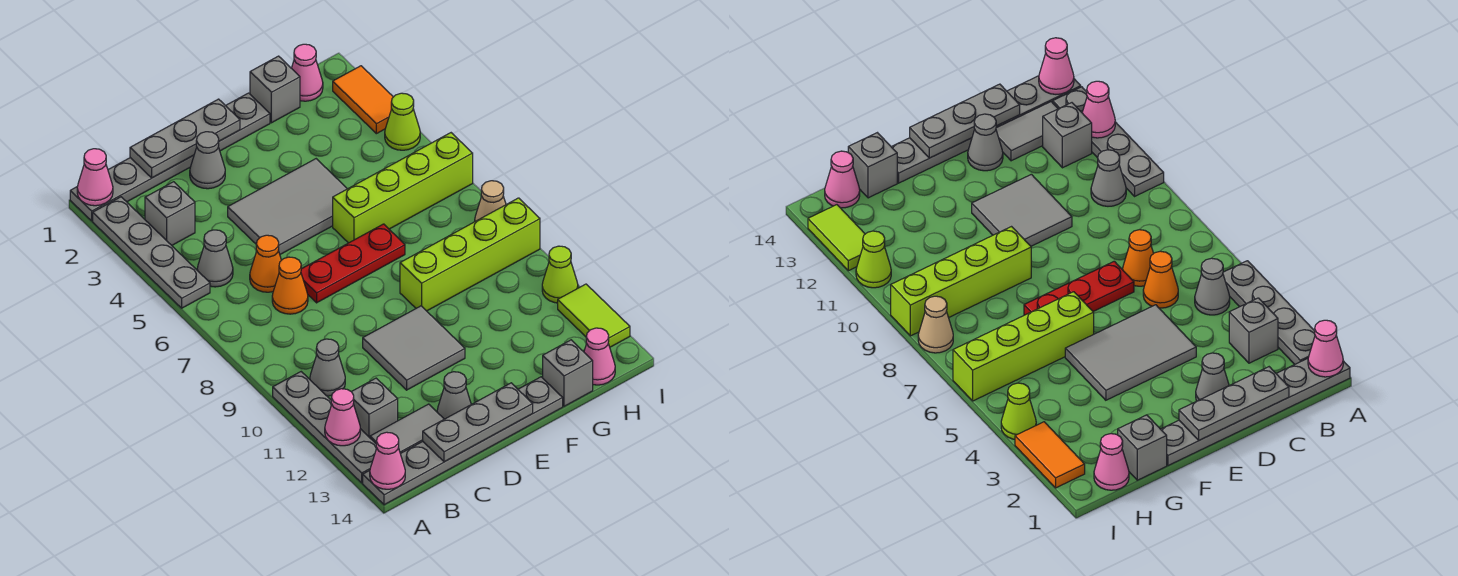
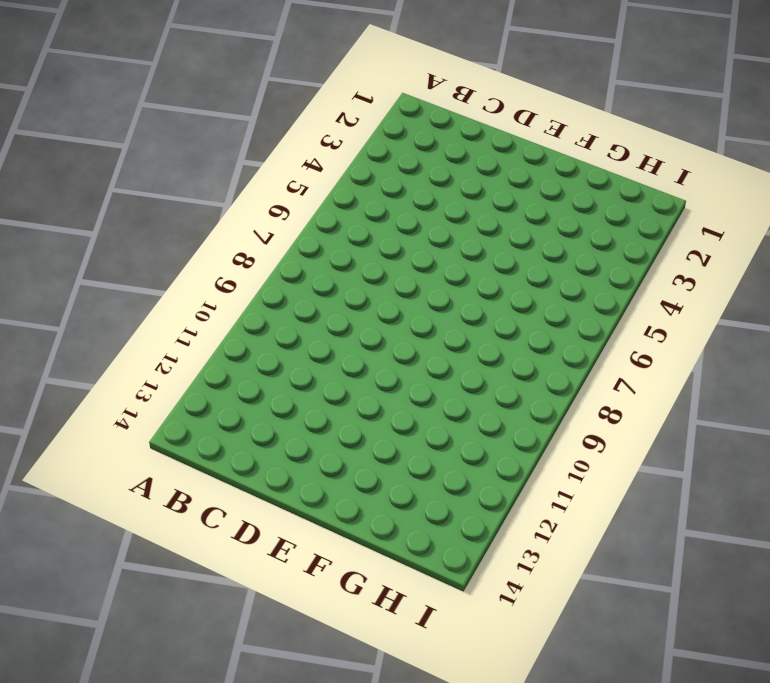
none -> grey 1x6 plate [70,93,270,221]
none -> grey 1x4 plate [93,197,210,308]
none -> grey 1x4 plate [273,372,377,483]
none -> grey 1x6 plate [363,377,563,505]

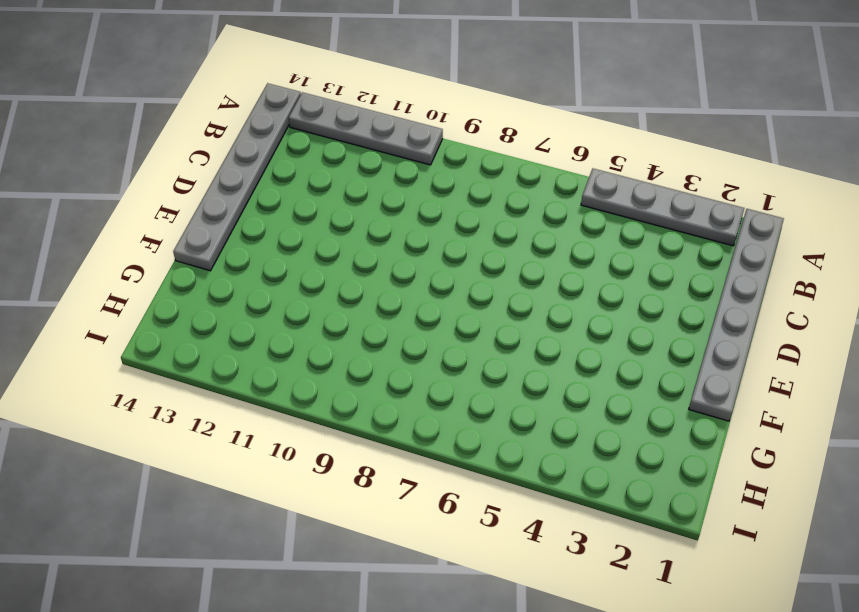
none -> grey 1x1 brick [145,182,195,245]
none -> grey 1x1 cone [197,230,233,287]
none -> grey 1x1 cone [310,339,345,396]
none -> grey 1x1 brick [352,378,398,438]

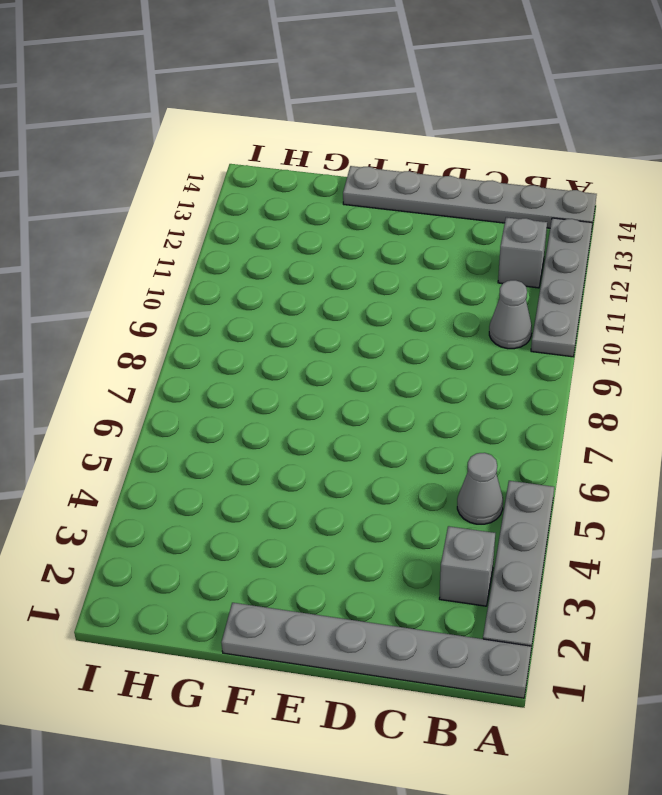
none -> grey 1x2 tile [370,404,444,454]
none -> orange 1x1 cone [250,235,281,292]
none -> orange 1x1 cone [272,257,308,314]
none -> grey 1x1 cone [190,132,225,189]

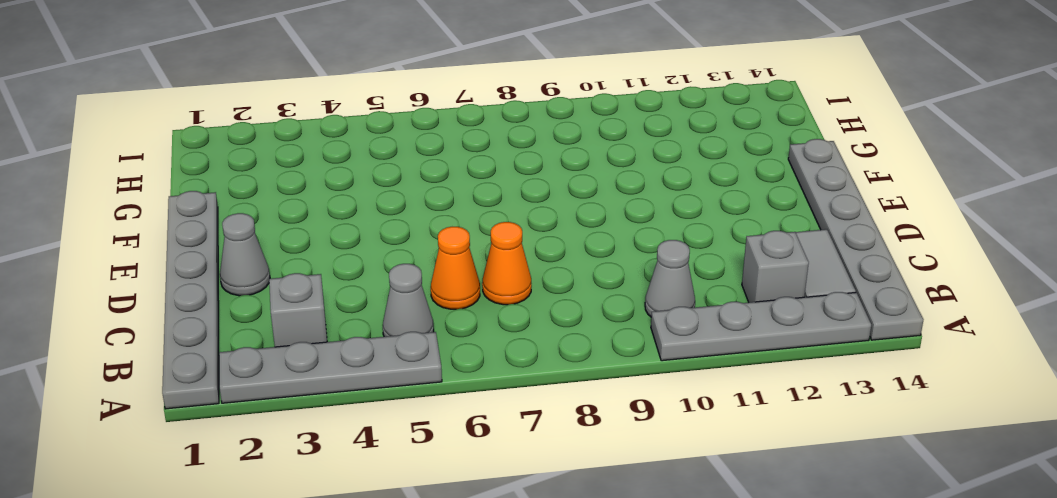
none -> grey 2x3 tile [228,159,347,254]
none -> red 1x3 plate [301,224,405,303]
none -> grey 2x2 tile [363,306,465,390]
none -> grey 1x1 cone [437,372,471,419]

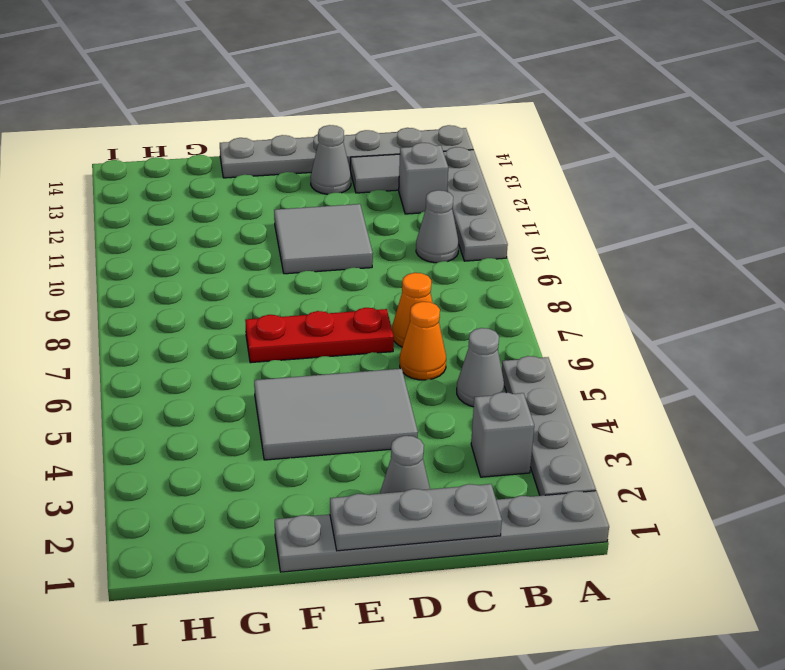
none -> lime 1x4 brick [333,133,473,243]
none -> lime 1x4 brick [400,198,540,311]
none -> grey 1x1 brick [250,56,300,123]
none -> grey 1x1 brick [543,340,593,406]

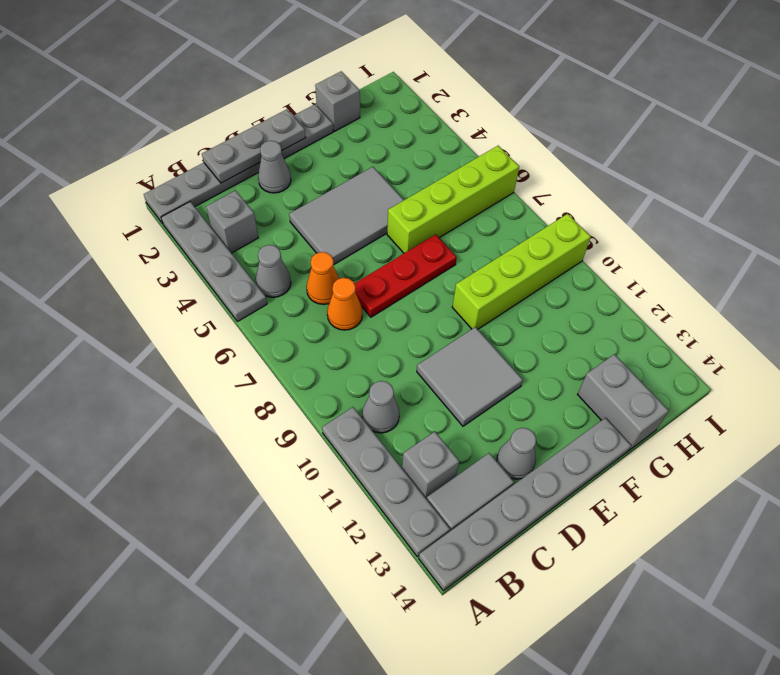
grey 1x2 brick [578,354,669,450] -> grey 1x1 brick [543,340,593,406]
none -> pink 1x1 cone [292,44,323,101]
none -> pink 1x1 cone [584,328,615,385]
none -> orange 1x2 tile [333,66,393,134]
none -> lime 1x1 cone [385,93,420,150]

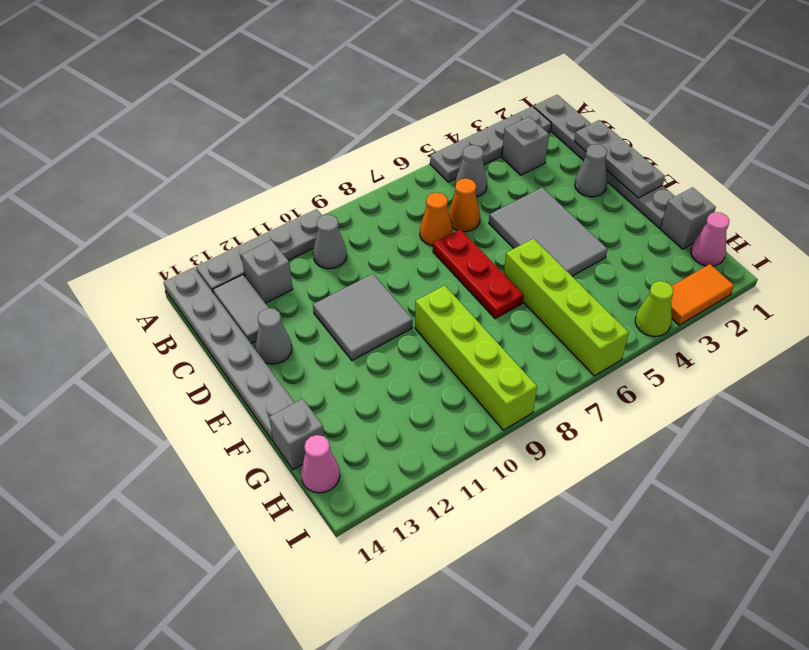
none -> tan 1x1 cone [475,181,506,221]
none -> lime 1x1 cone [542,246,578,303]
none -> lime 1x2 tile [558,284,630,347]
none -> pink 1x1 cone [77,149,113,206]

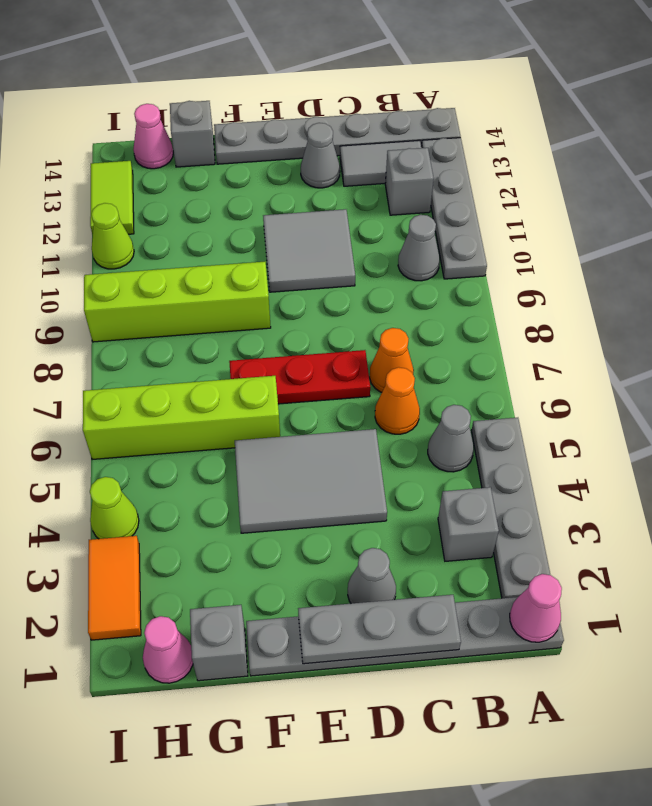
none -> tan 1x1 cone [475,181,506,221]
none -> pink 1x1 cone [325,389,360,446]
none -> pink 1x1 cone [370,432,405,489]
none -> grey 1x3 plate [423,383,533,462]

